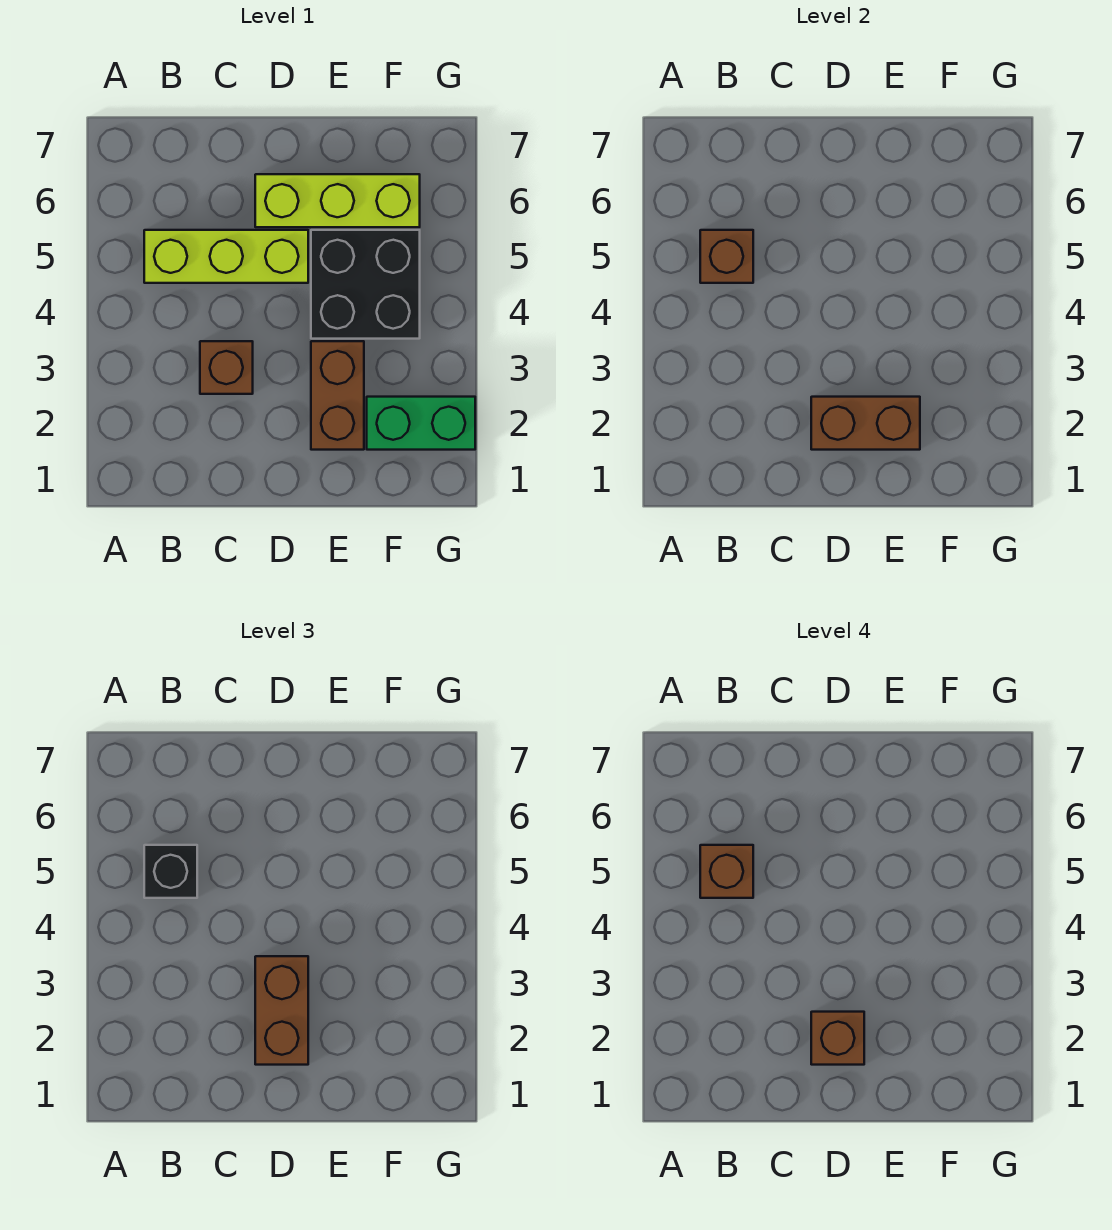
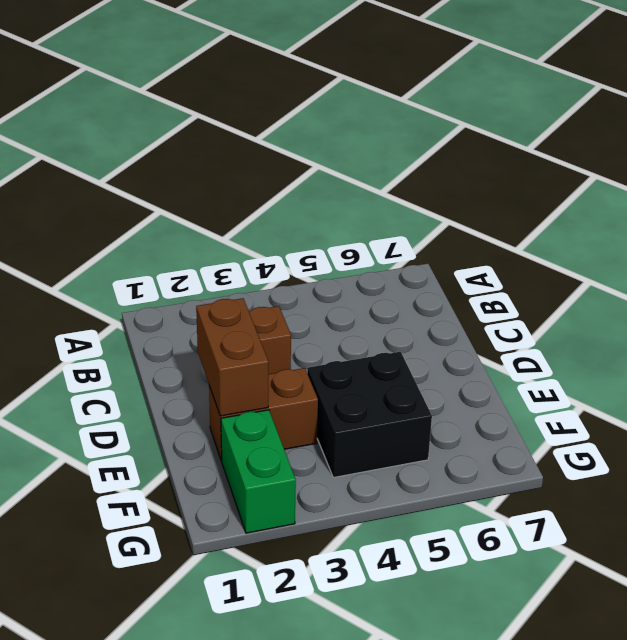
none -> lime 1x3 brick [144,230,308,283]
none -> lime 1x3 brick [255,174,420,227]
none -> brown 1x1 brick [700,230,753,283]

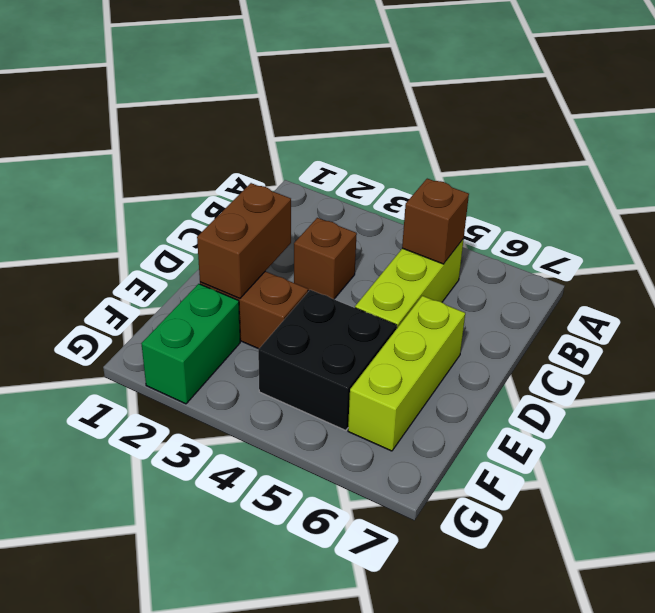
none -> black 1x1 brick [144,845,197,898]
none -> brown 1x2 brick [255,956,308,1065]
none -> brown 1x1 brick [700,845,753,898]

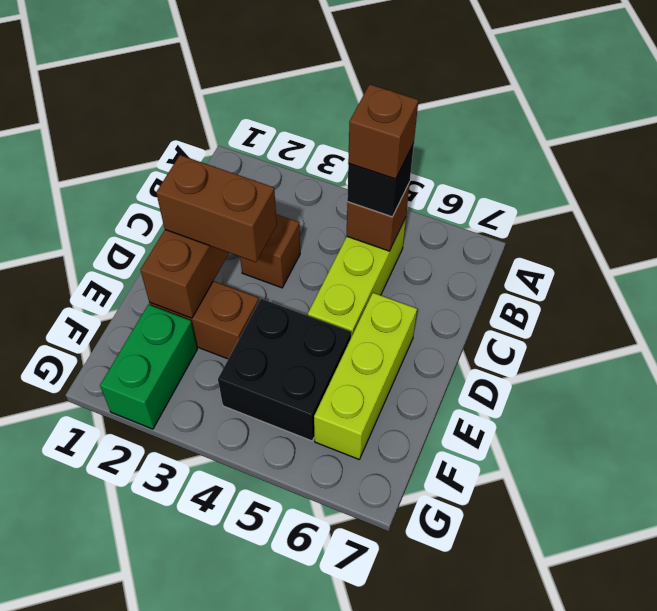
none -> brown 1x1 brick [811,1012,864,1065]

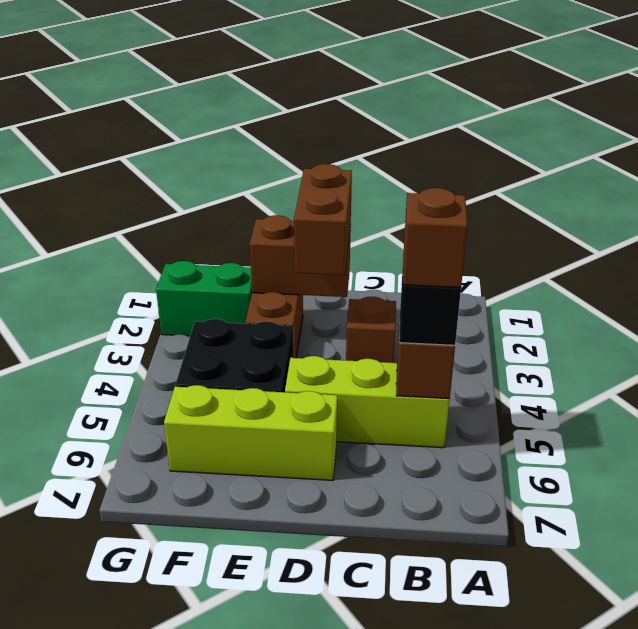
none -> brown 1x1 brick [811,1012,864,1065]

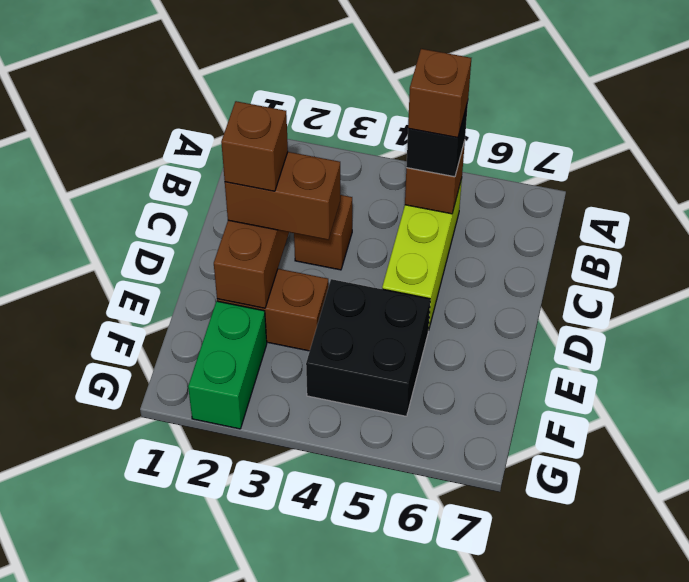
none -> lime 1x3 brick [255,174,420,227]

